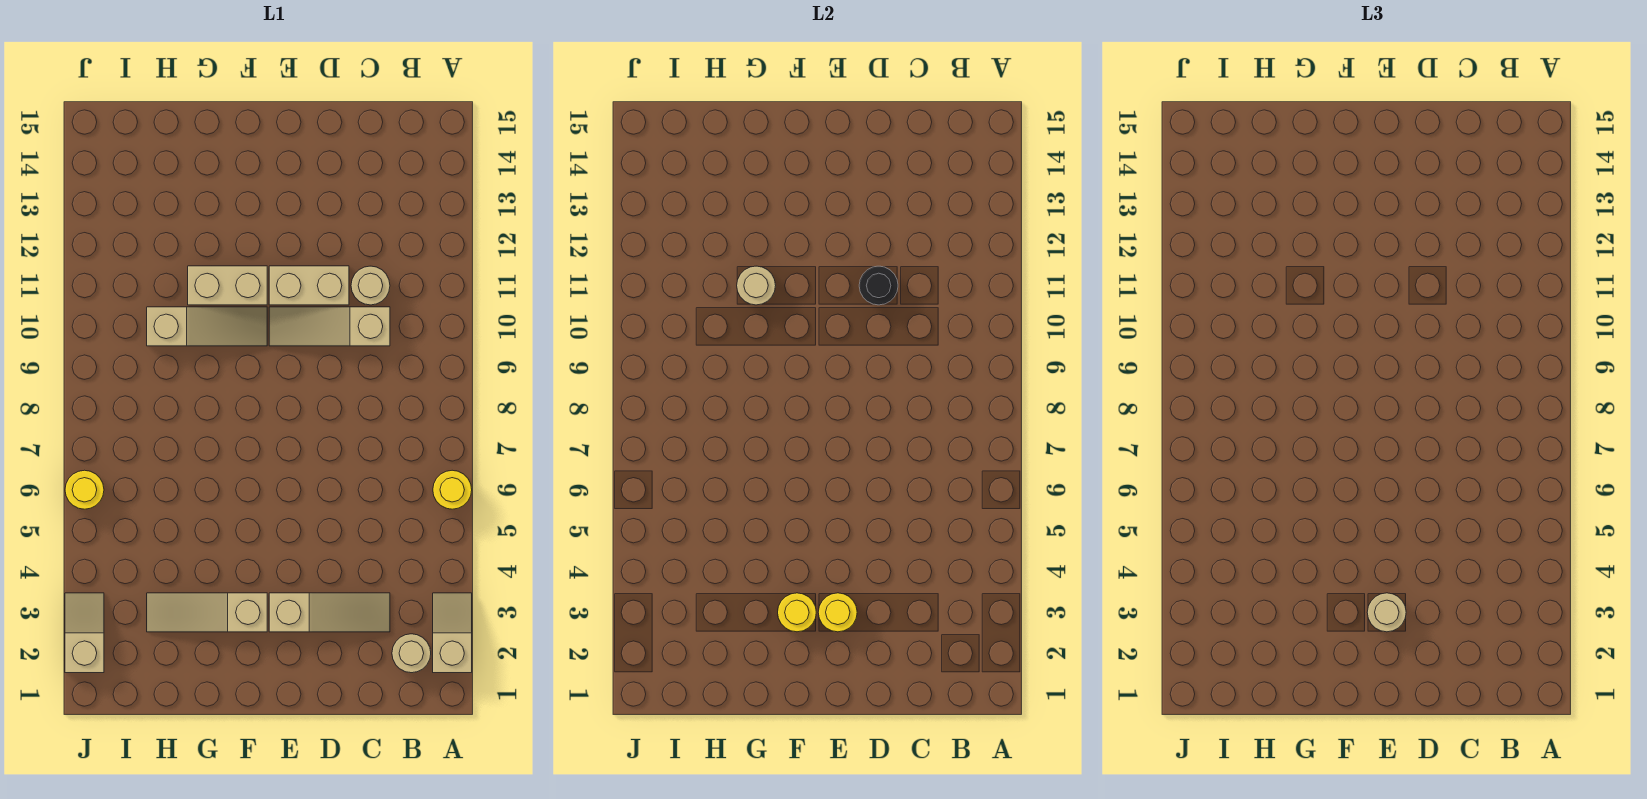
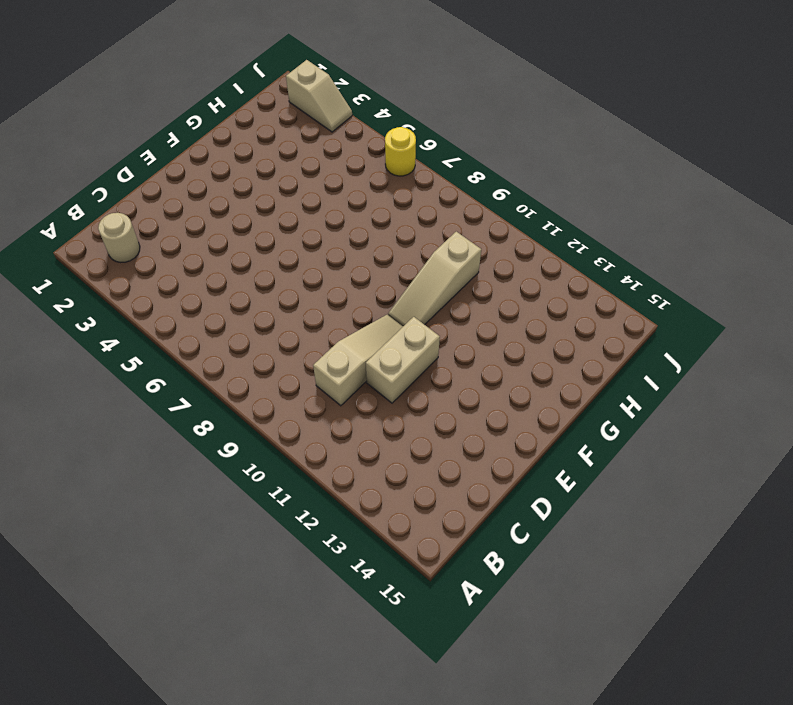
none -> tan 1x2 slope [433,593,472,673]
none -> yellow 1x1 round brick [433,470,472,509]
none -> tan 1x3 slope [269,593,390,632]

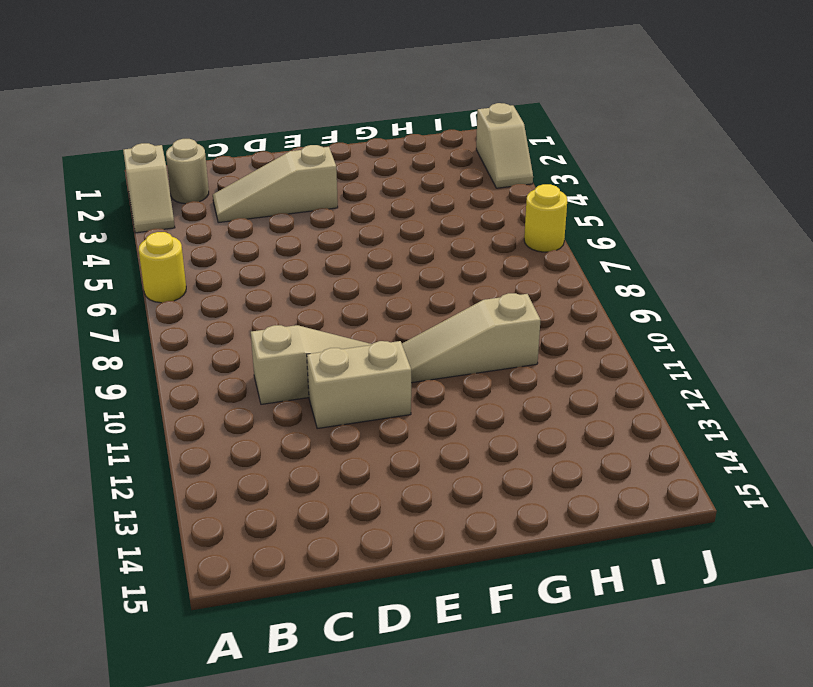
none -> tan 1x1 round brick [351,266,390,305]
none -> tan 1x3 slope [147,593,267,632]
none -> tan 1x2 brick [188,266,267,305]

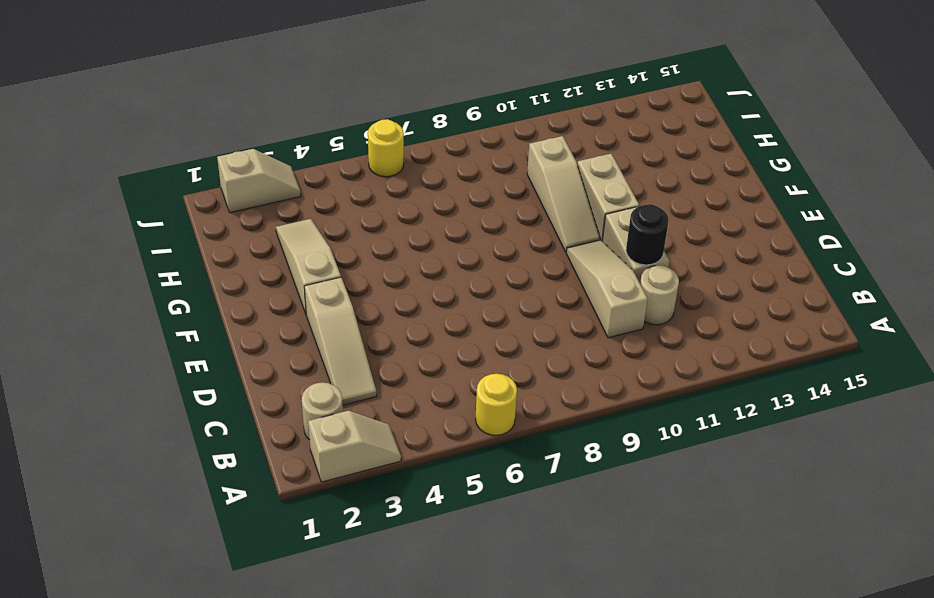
none -> yellow 1x1 round brick [818,593,857,632]
none -> yellow 1x1 round brick [778,593,816,632]
none -> tan 1x1 round brick [737,266,776,305]

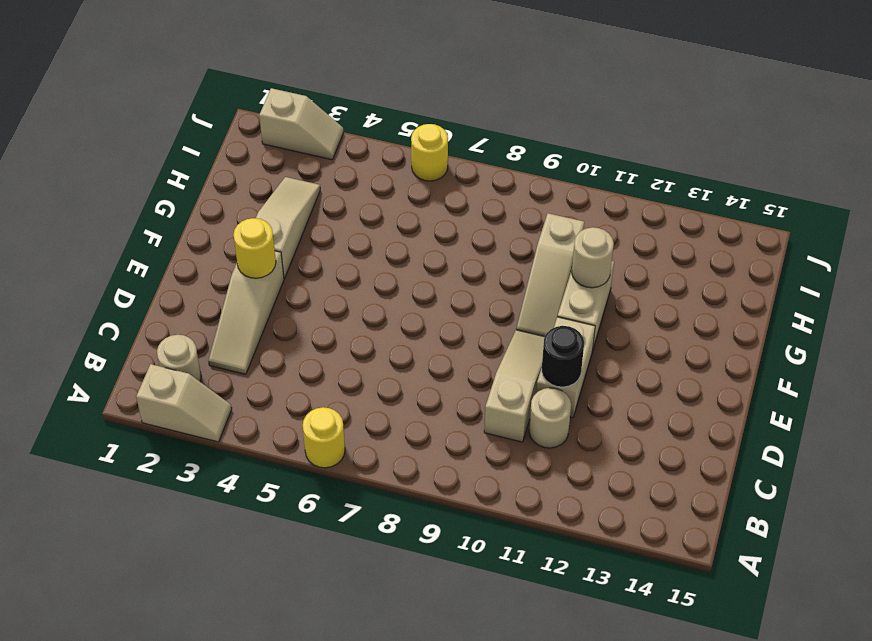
none -> yellow 1x1 round brick [778,593,816,632]
none -> tan 1x1 round brick [1367,593,1406,632]

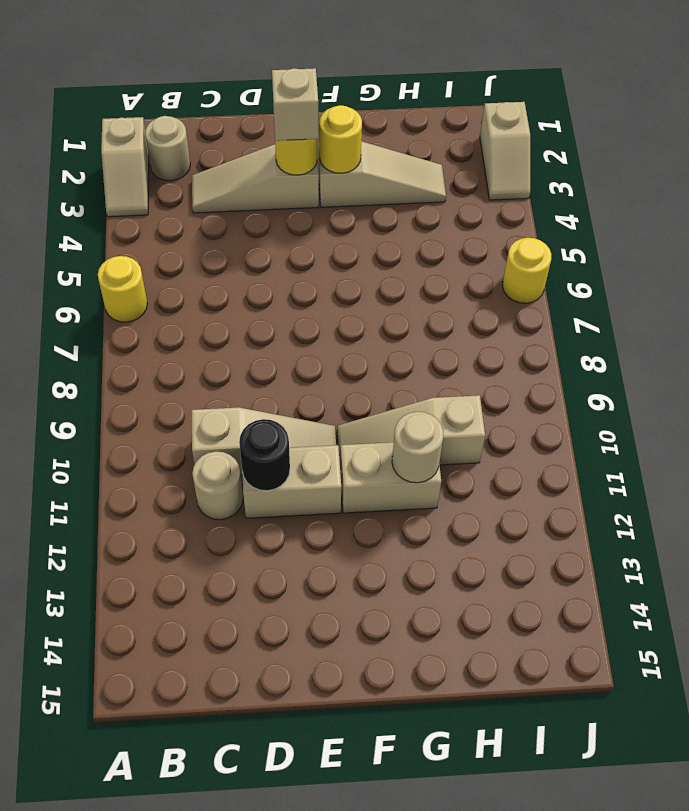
tan 1x1 brick [272,68,318,141] -> tan 1x1 round brick [1367,593,1406,632]

